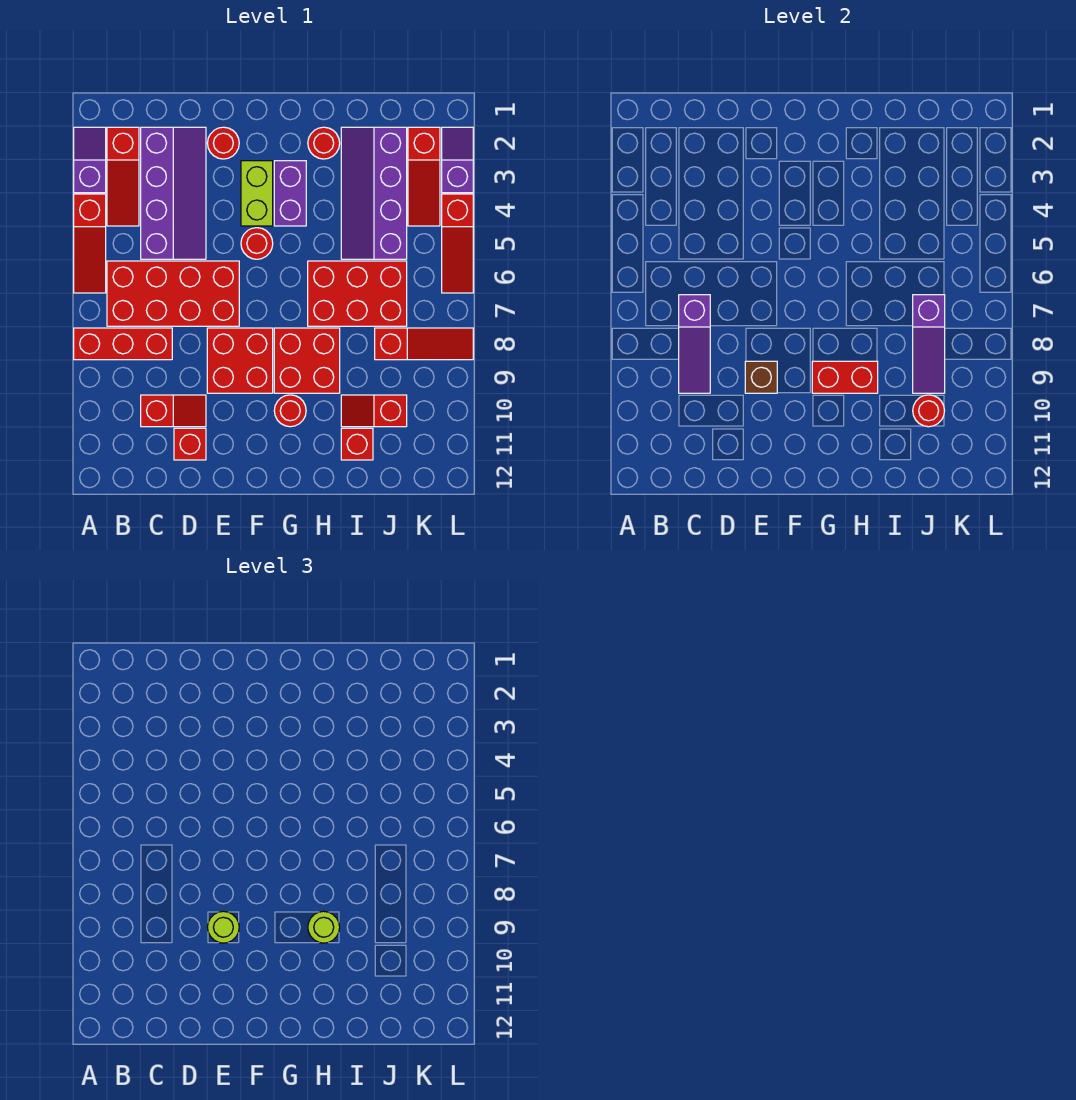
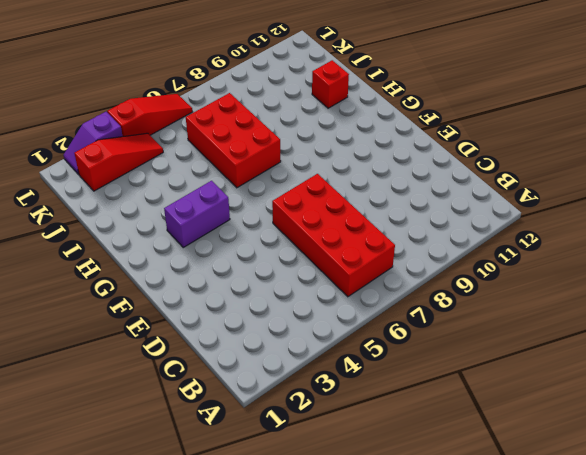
none -> purple 1x2 slope [74,127,106,193]
none -> red 1x3 slope [74,194,106,293]
none -> red 1x3 brick [74,328,172,360]
none -> red 1x3 slope [107,127,139,226]

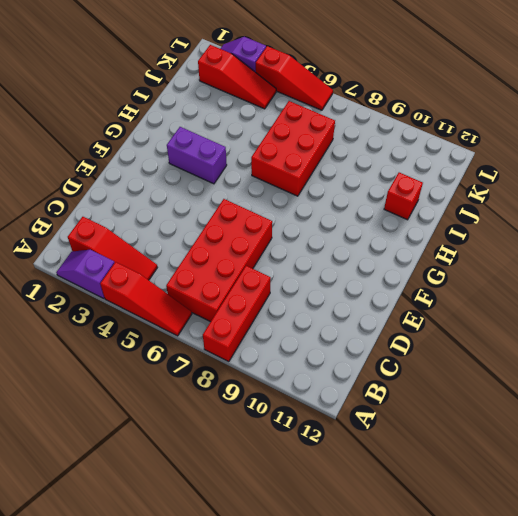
none -> purple 2x4 slope [141,127,206,259]
none -> red 1x2 slope [141,395,206,427]
none -> red 1x1 brick [174,428,206,460]
none -> red 1x1 round brick [208,127,239,159]

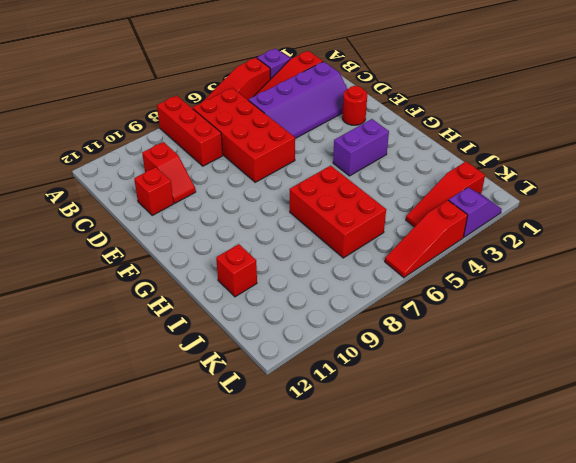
none -> red 2x2 brick [207,328,273,393]
none -> lime 1x2 brick [241,161,273,226]
none -> red 1x1 round brick [241,228,273,259]
none -> red 2x2 brick [274,328,340,393]

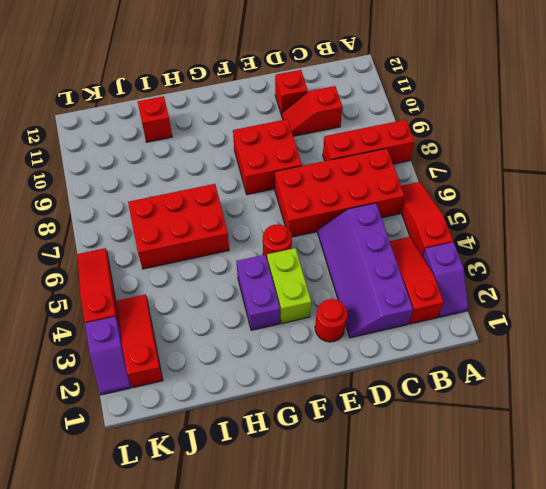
none -> red 2x2 brick [274,328,340,393]
none -> red 1x1 round brick [274,395,306,427]
none -> red 1x1 round brick [308,127,340,159]
none -> purple 2x4 slope [341,127,407,259]

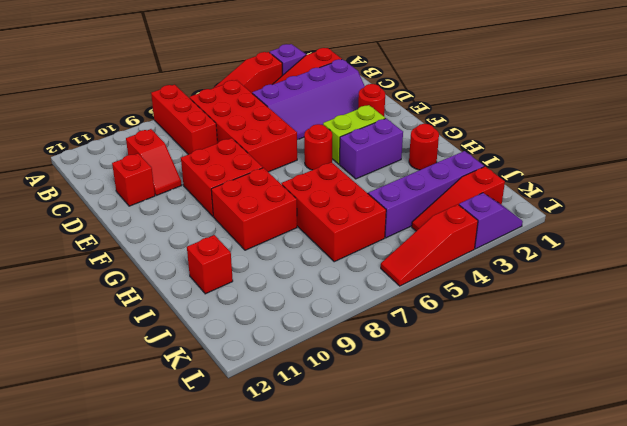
none -> red 1x1 round brick [274,395,306,427]
none -> red 1x2 slope [341,395,407,427]
none -> red 1x3 slope [375,328,473,360]
none -> purple 1x3 slope [679,295,710,393]

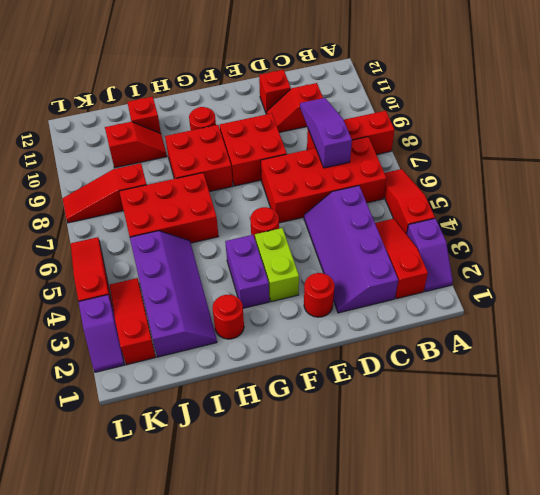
none -> brown 1x1 brick [745,361,777,393]
none -> red 1x2 brick [812,361,878,393]
none -> purple 1x3 slope [913,295,945,393]
none -> red 1x1 round brick [913,395,945,427]

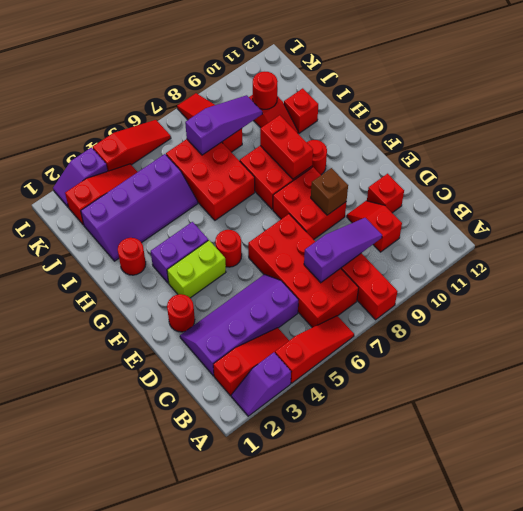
none -> lime 1x1 round brick [207,911,239,943]
none -> lime 1x1 round brick [308,911,340,943]

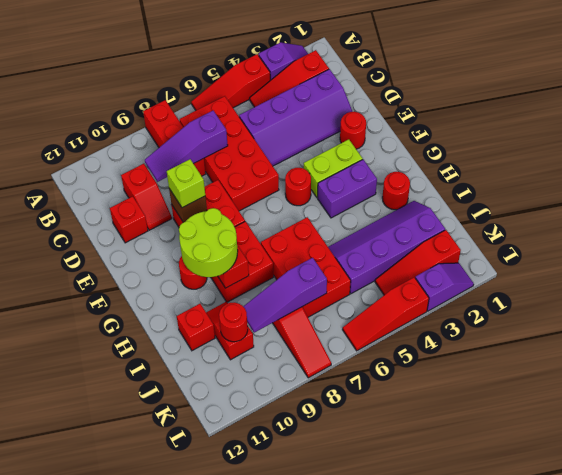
lime 1x1 brick [167,159,205,208] -> lime 1x1 round brick [207,911,239,943]
lime 2x2 round brick [179,208,238,277] -> lime 1x1 round brick [308,911,340,943]

